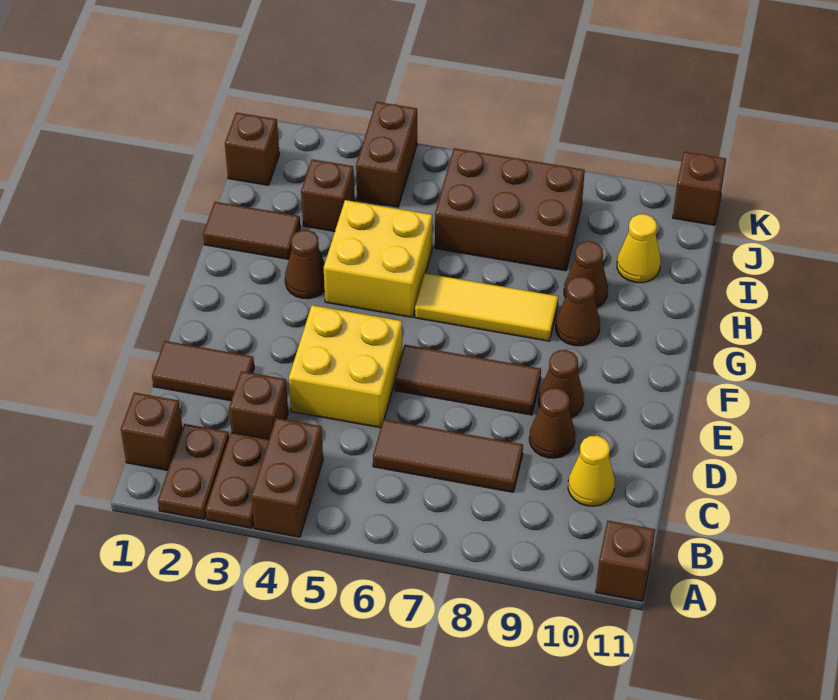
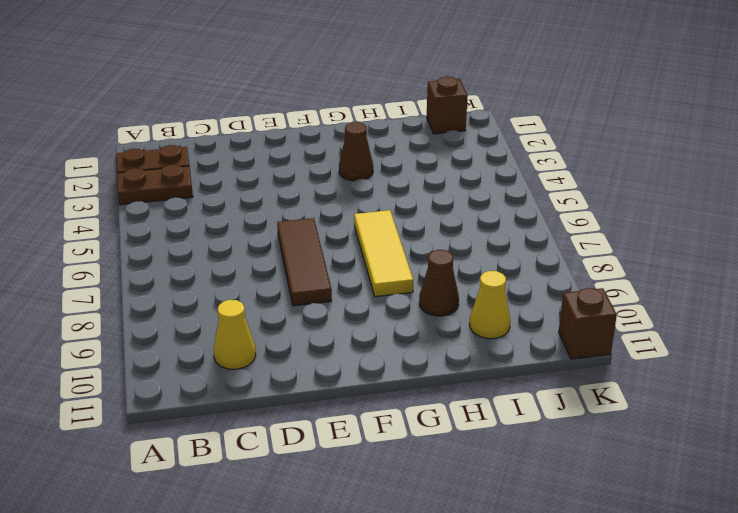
none -> brown 1x2 brick [251,418,323,537]
none -> brown 1x1 brick [596,521,655,601]
none -> brown 1x1 brick [121,392,182,470]

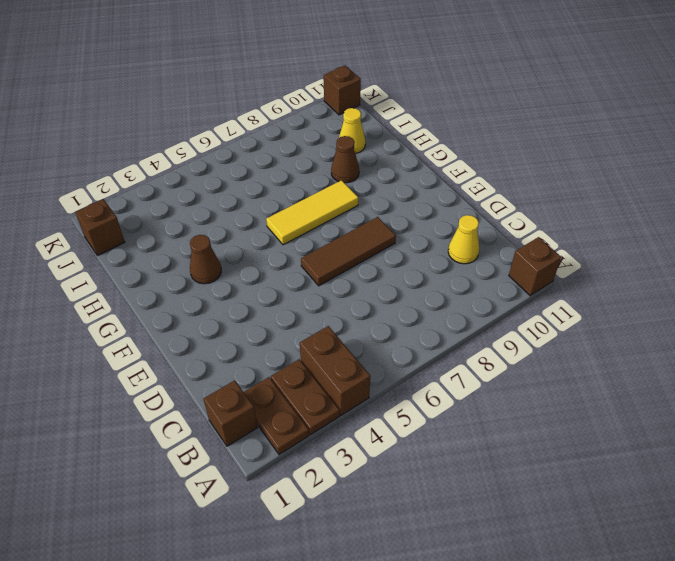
none -> brown 1x1 brick [229,371,288,439]
none -> brown 1x3 tile [373,419,523,492]
none -> brown 1x2 tile [152,341,254,401]

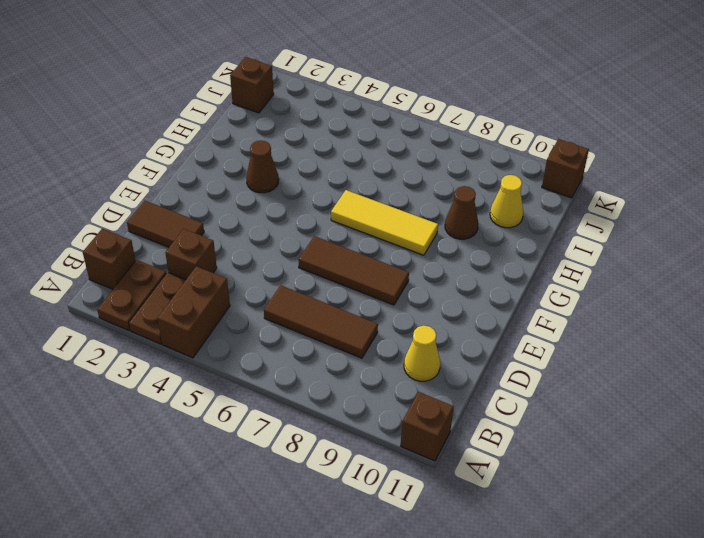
none -> yellow 2x2 brick [289,305,402,428]
none -> brown 1x1 cone [529,388,575,458]
none -> brown 1x1 cone [538,350,584,418]

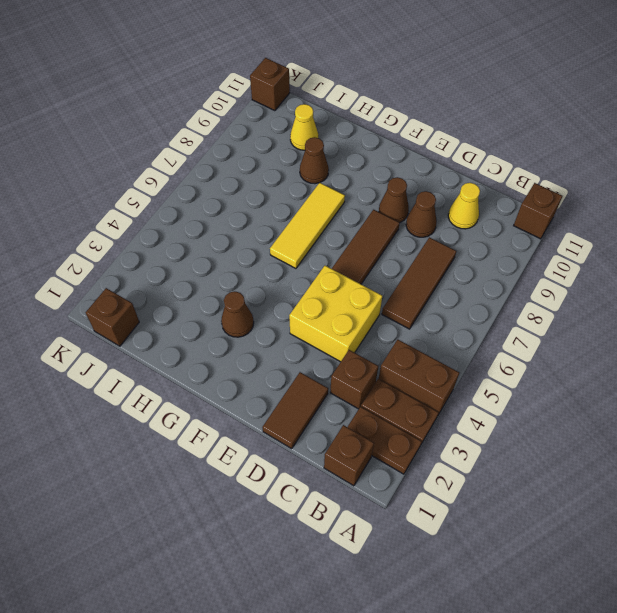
none -> yellow 2x2 brick [324,200,432,317]
none -> brown 1x1 cone [556,277,600,346]
none -> brown 1x2 tile [203,202,300,259]

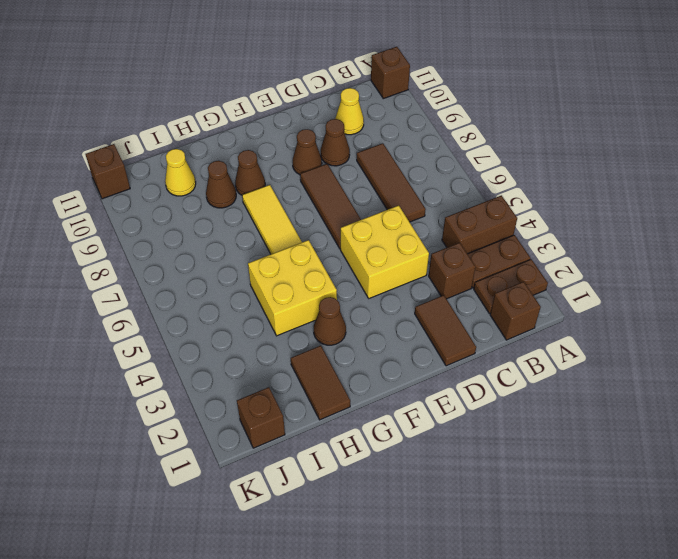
none -> brown 1x1 brick [301,159,355,231]
none -> brown 2x3 brick [435,148,585,271]
none -> brown 1x2 brick [356,102,417,207]

